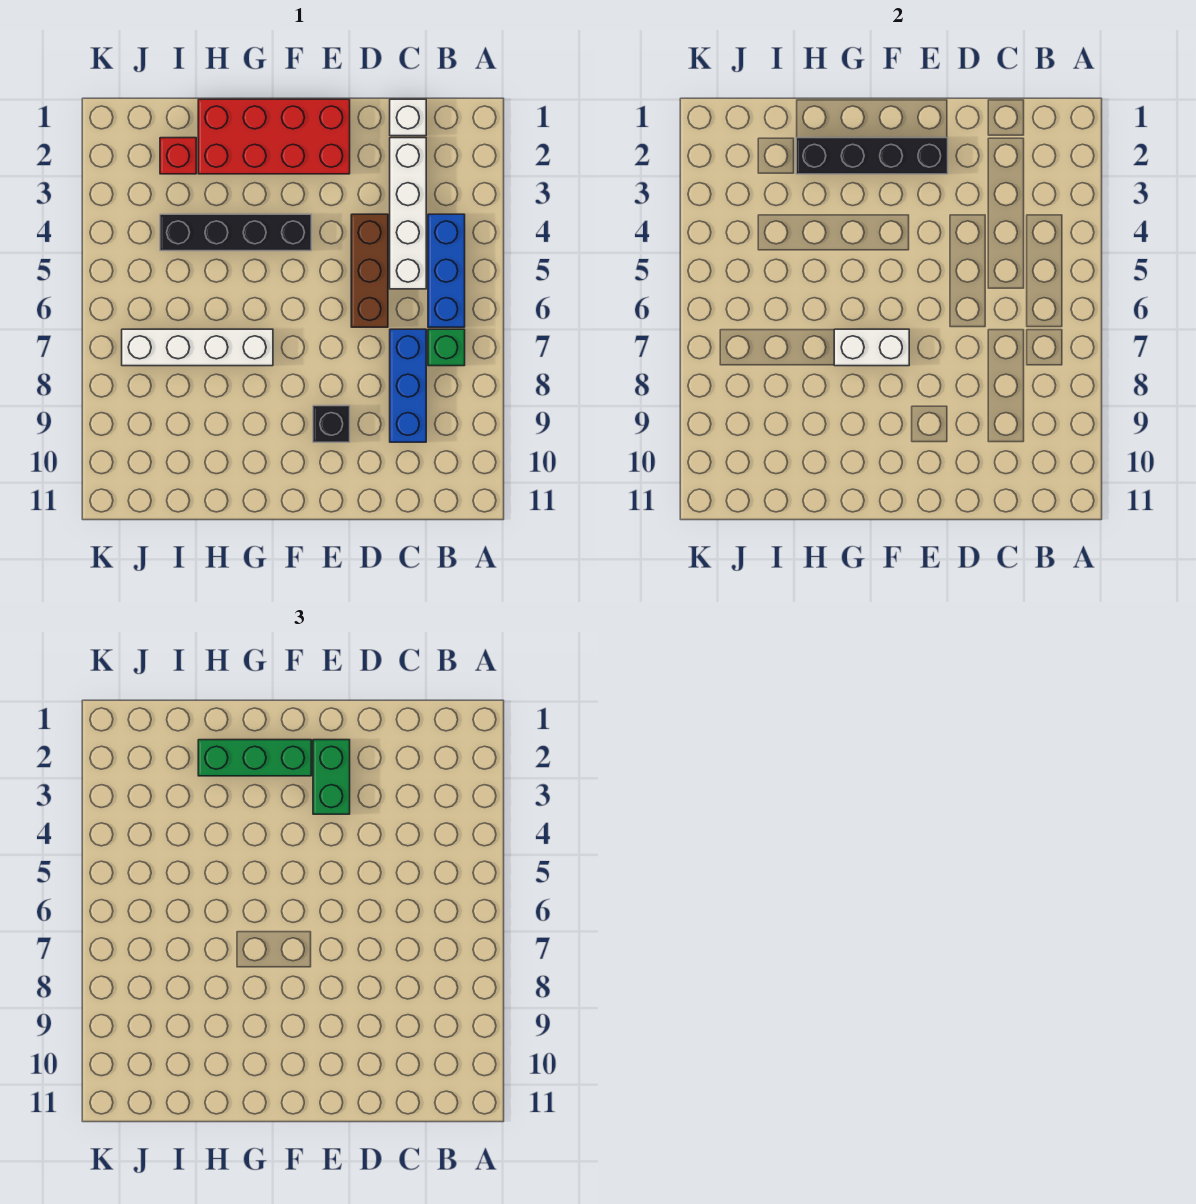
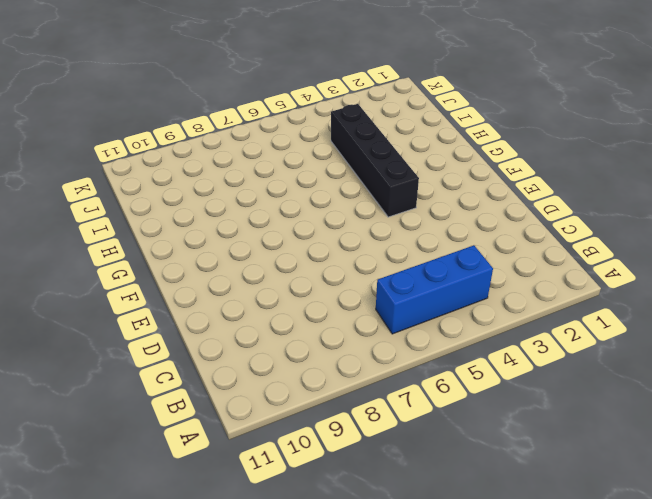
none -> green 1x1 brick [428,329,465,366]
none -> white 1x1 brick [390,99,426,136]
none -> white 1x4 brick [390,138,426,289]

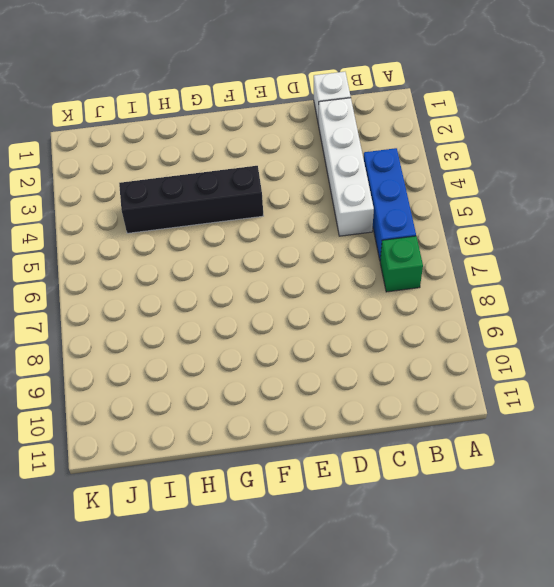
none -> blue 1x3 brick [390,329,426,442]
none -> brown 1x3 brick [351,214,388,327]
none -> red 2x4 brick [198,99,350,174]

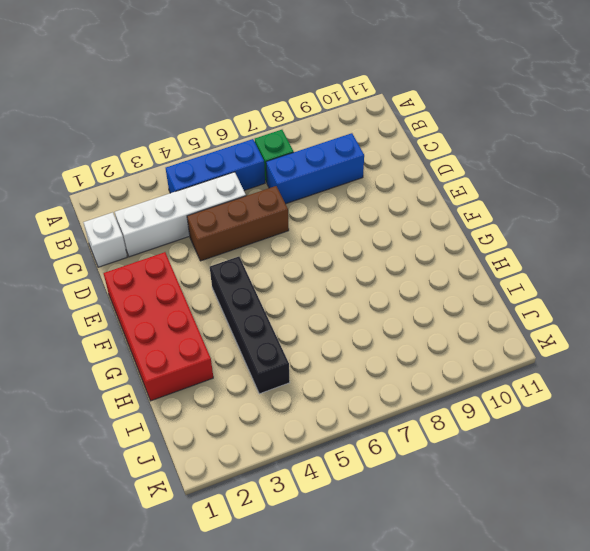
none -> black 1x1 brick [313,406,350,442]
none -> white 1x4 brick [122,329,273,366]
none -> red 1x1 brick [160,138,196,174]

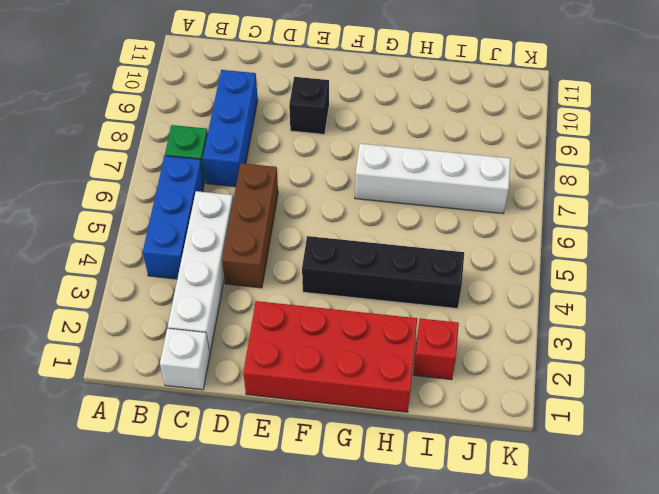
none -> black 1x4 brick [796,138,948,174]
none -> white 1x2 brick [834,329,909,366]
none -> green 1x2 brick [313,740,350,814]

